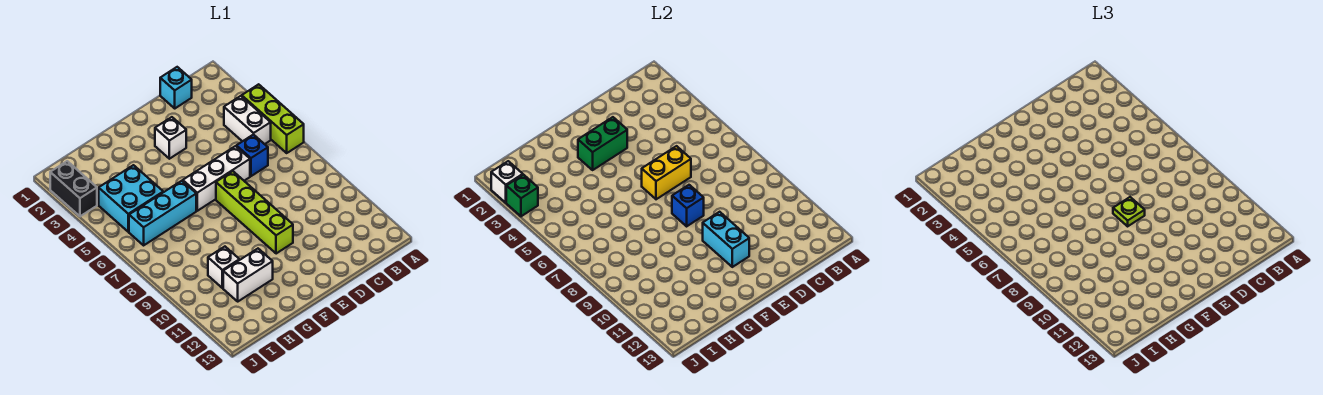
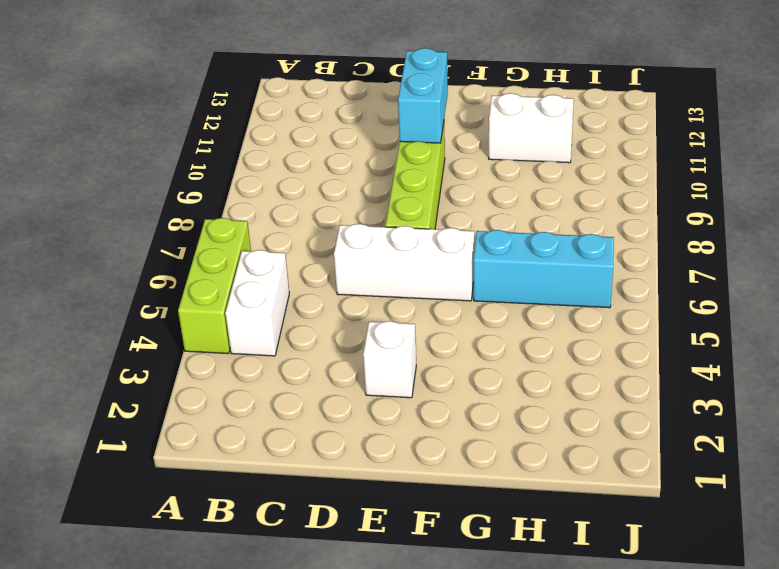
none -> cyan 1x1 brick [160,67,192,108]
none -> blue 1x1 brick [236,134,268,176]
none -> cyan 2x2 brick [99,165,163,232]

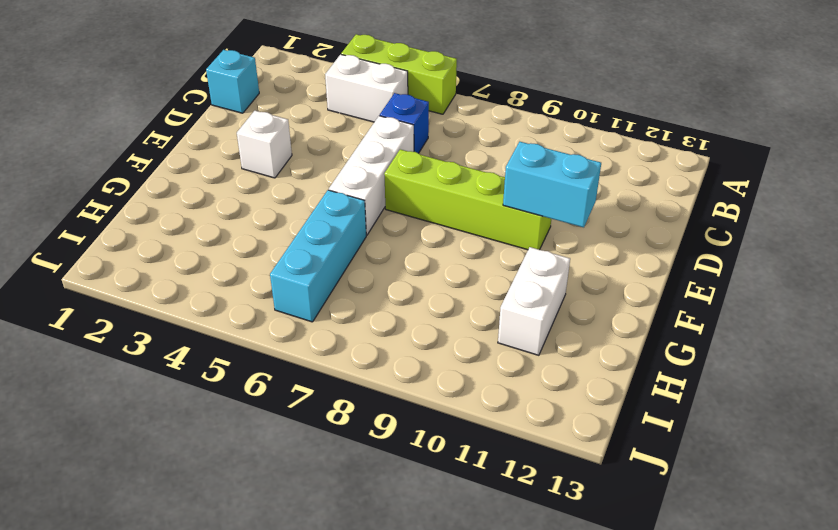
none -> cyan 2x2 brick [99,165,163,232]
none -> white 1x1 brick [208,247,239,288]
none -> black 1x2 brick [50,161,97,216]

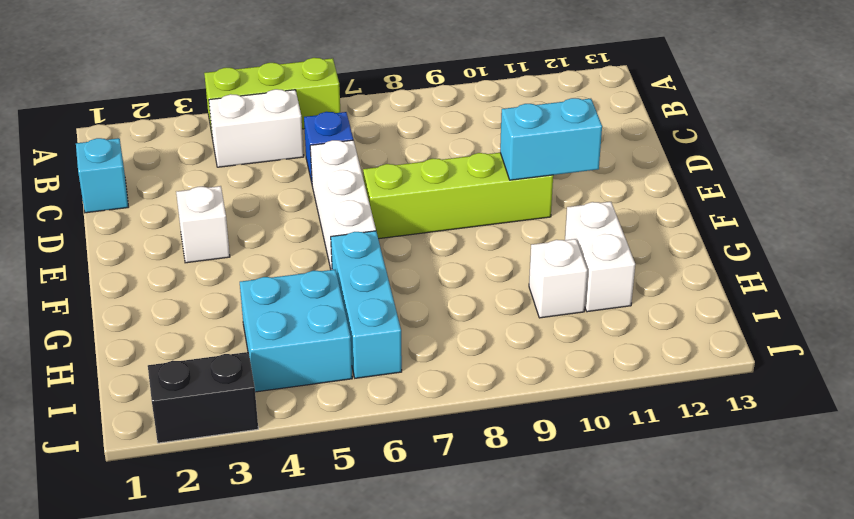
none -> yellow 1x2 brick [642,146,691,199]
none -> green 1x2 brick [578,117,627,170]
none -> blue 1x1 brick [672,185,704,226]

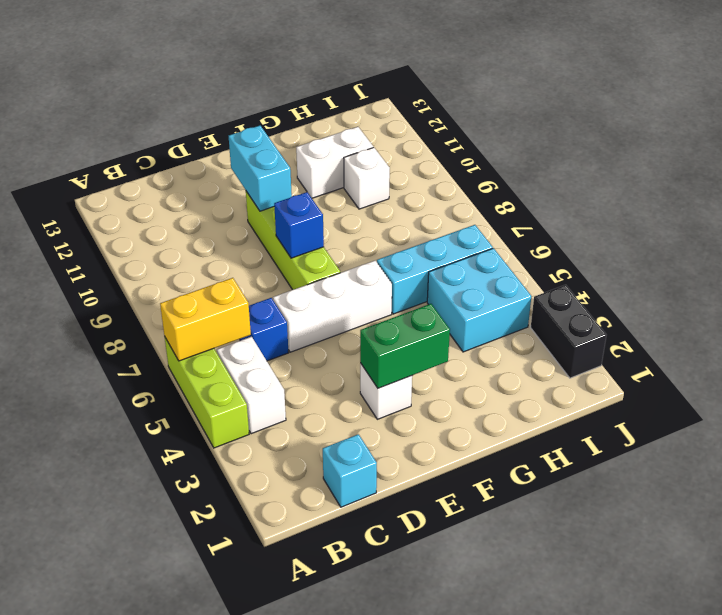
yellow 1x2 brick [160,278,251,361] -> yellow 1x2 brick moved to [642,146,691,199]
none -> white 1x1 brick [491,161,523,203]
none -> green 1x1 brick [506,175,538,216]
none -> lime 1x1 plate [1113,197,1145,226]

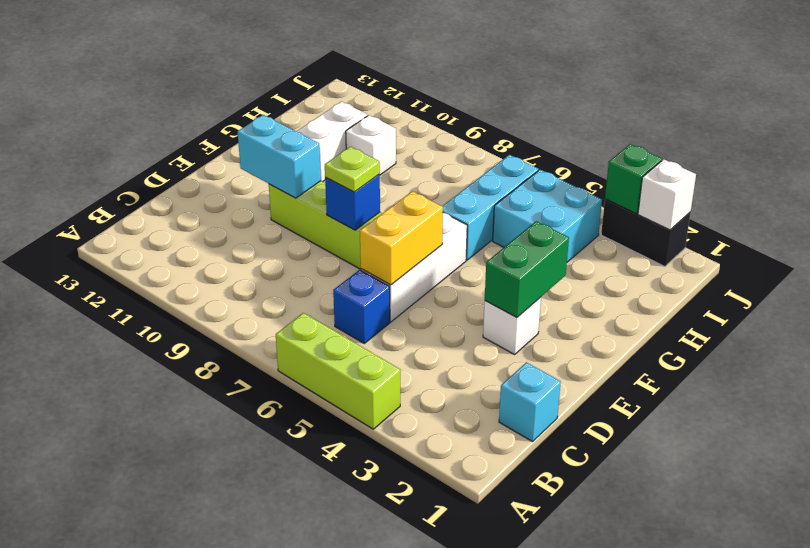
none -> white 1x2 brick [224,96,271,144]

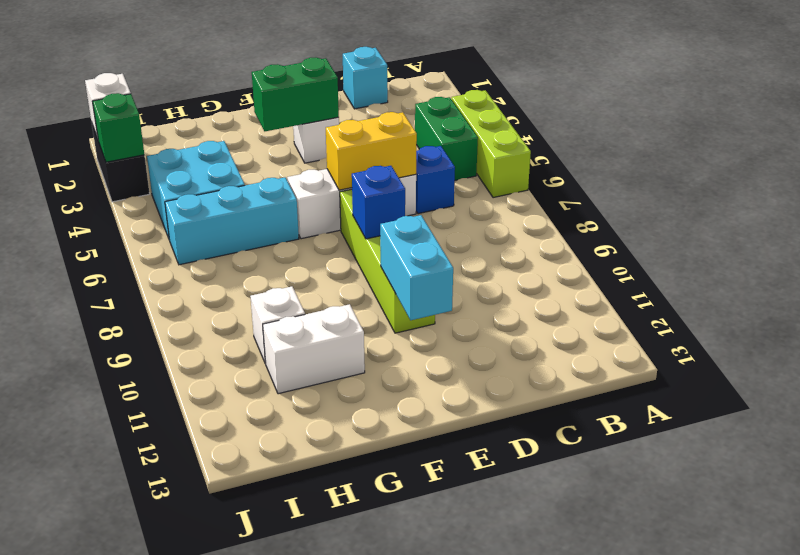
green 1x2 brick [415,97,478,180] -> white 1x2 brick [224,96,271,144]
none -> lime 1x1 plate [1113,197,1145,226]

